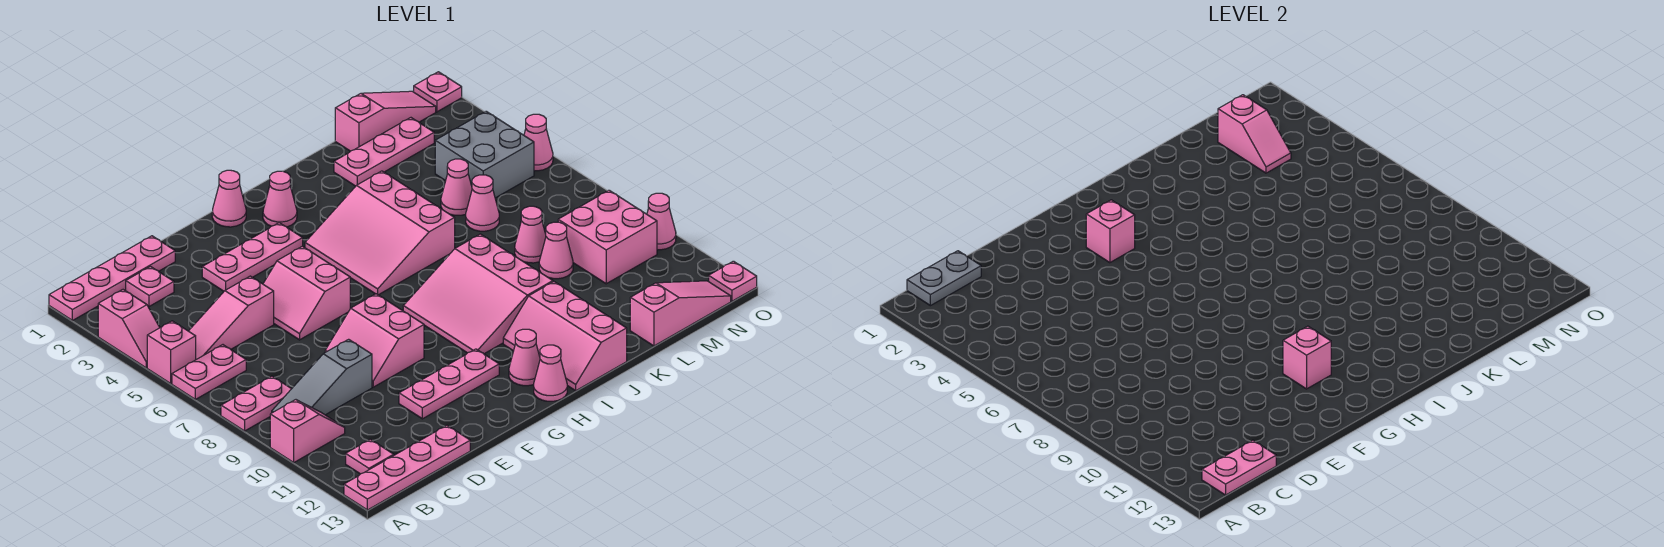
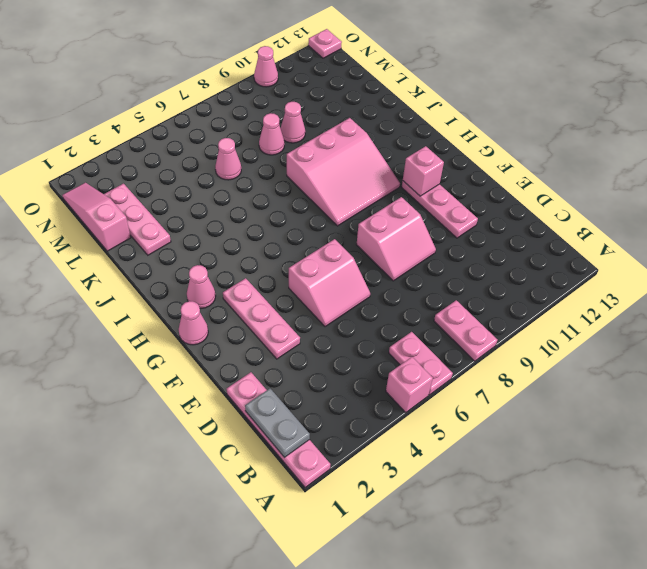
none -> pink 1x2 slope [98,290,160,368]
none -> pink 1x2 slope [270,400,345,462]
none -> pink 1x4 plate [344,425,470,510]
none -> pink 1x3 slope [189,276,274,360]

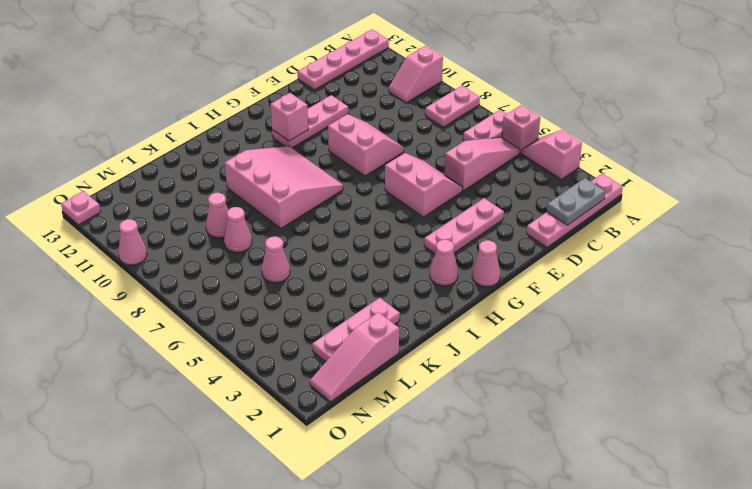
none -> grey 1x3 slope [272,339,372,415]
none -> pink 1x1 plate [346,439,394,474]
none -> pink 1x1 plate [125,267,174,306]
none -> pink 3x3 slope [305,171,455,295]

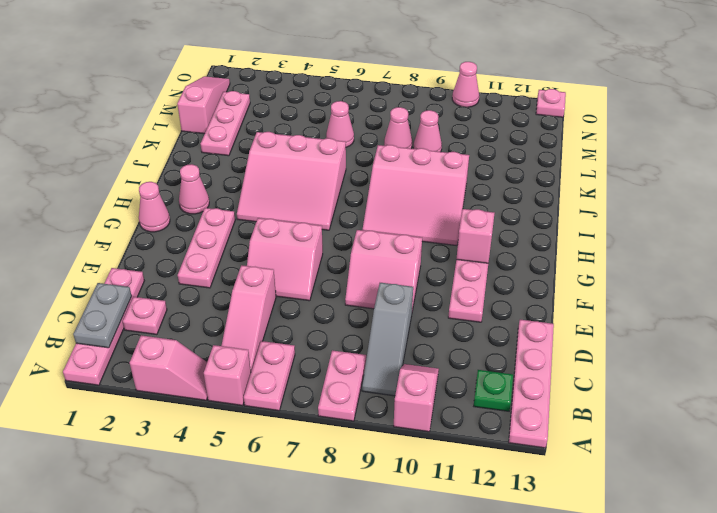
green 1x1 plate [474,370,513,411] -> pink 1x1 plate [346,439,394,474]
none -> pink 1x1 cone [509,329,540,386]
none -> pink 1x1 cone [534,345,567,401]
none -> pink 2x3 slope [503,282,627,391]
none -> pink 1x1 cone [441,159,472,215]

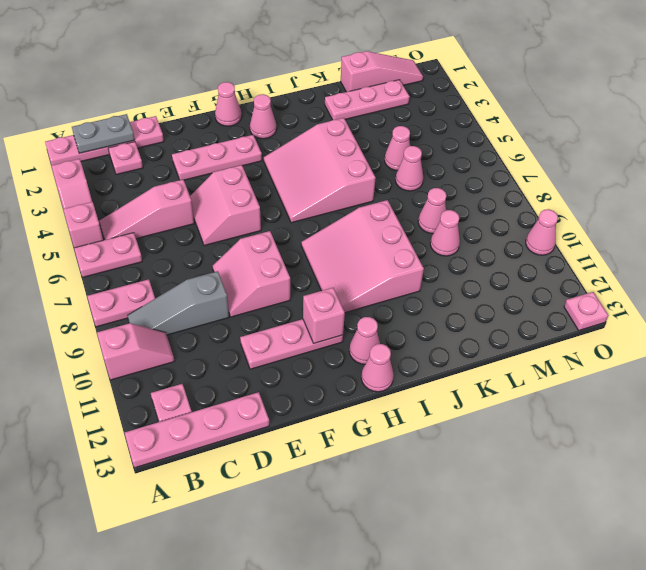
none -> pink 2x3 slope [503,282,627,391]
none -> pink 1x3 slope [630,281,731,346]
none -> grey 2x2 brick [435,111,534,198]
none -> pink 2x2 brick [558,190,657,284]

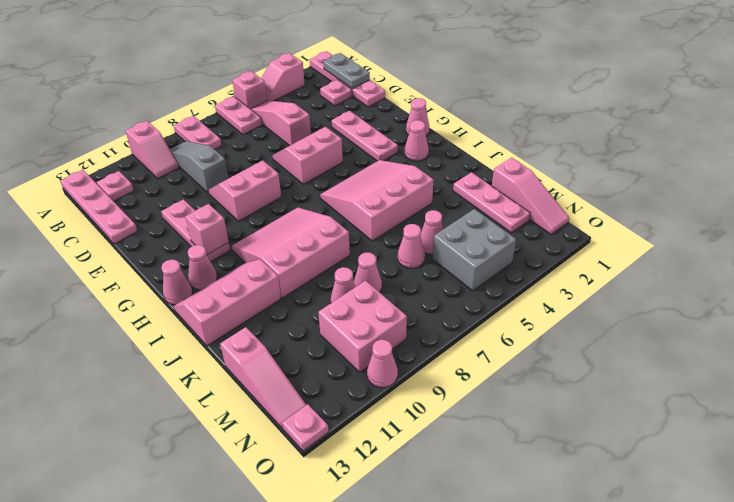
none -> pink 1x1 plate [414,72,462,112]
none -> pink 1x1 cone [524,114,553,171]
none -> pink 1x2 plate [1202,440,1276,495]
none -> pink 1x1 brick [1086,200,1135,263]

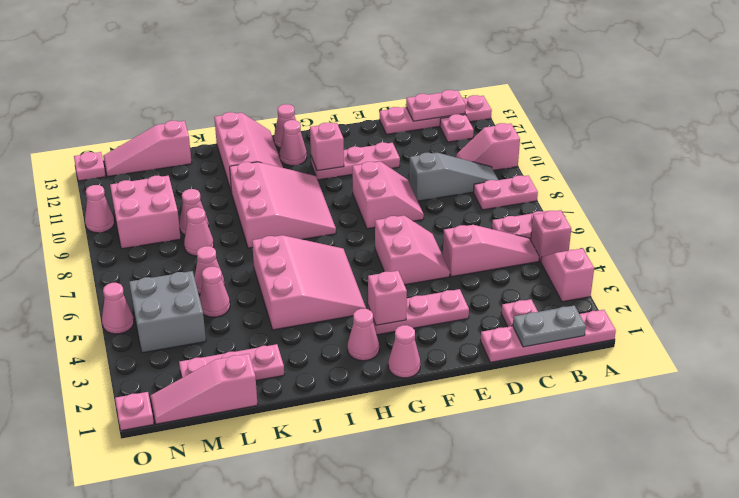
none -> pink 1x2 slope [1218,95,1291,173]

